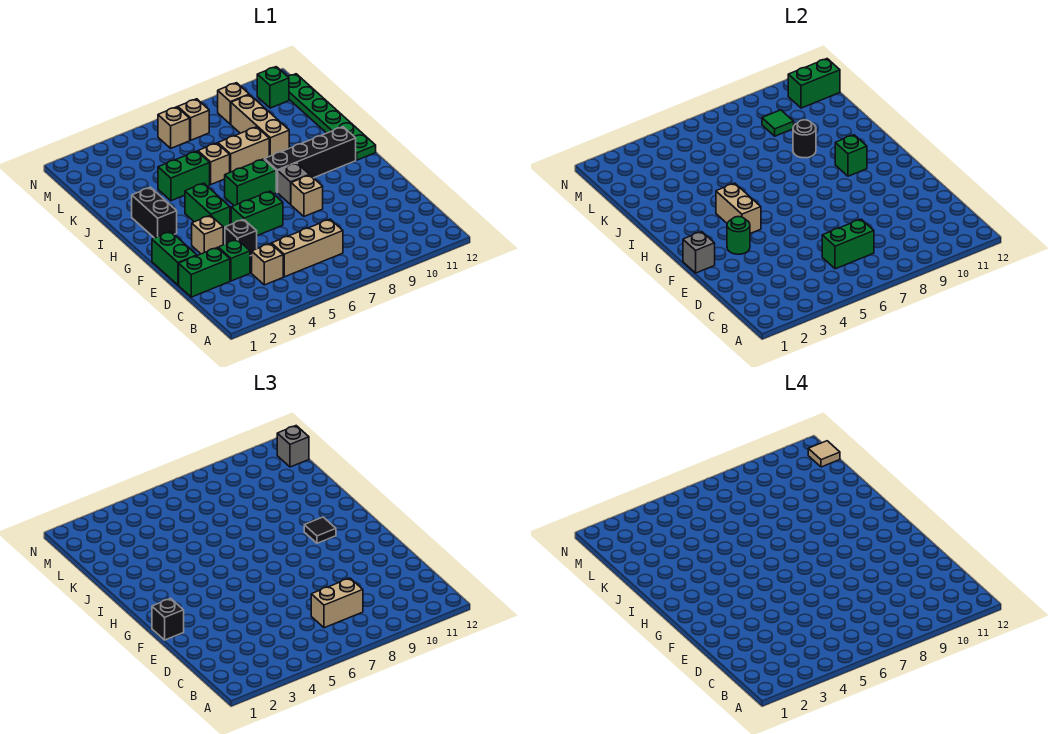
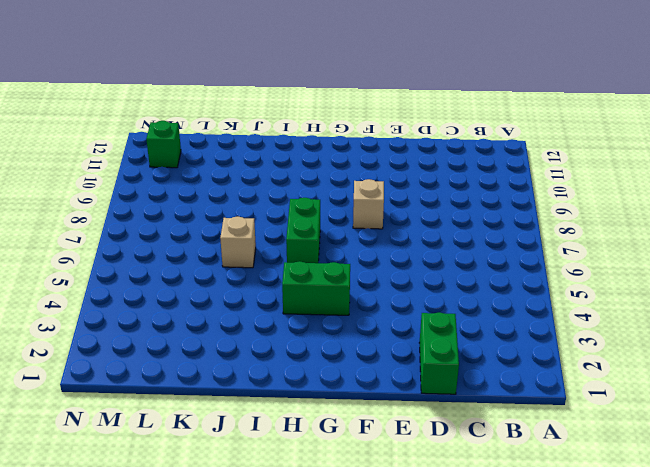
none -> tan 1x1 brick [251,243,283,285]
none -> tan 1x3 brick [271,219,343,277]
none -> green 1x1 brick [218,240,250,281]
none -> green 1x2 brick [152,232,197,285]

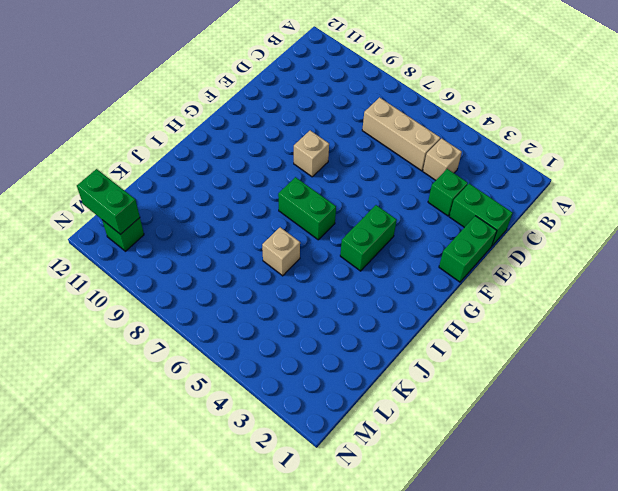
none -> black 1x1 brick [225,219,257,256]
none -> tan 1x1 brick [192,215,223,254]
none -> green 1x2 brick [231,191,283,236]
none -> grey 1x1 brick [278,163,309,204]

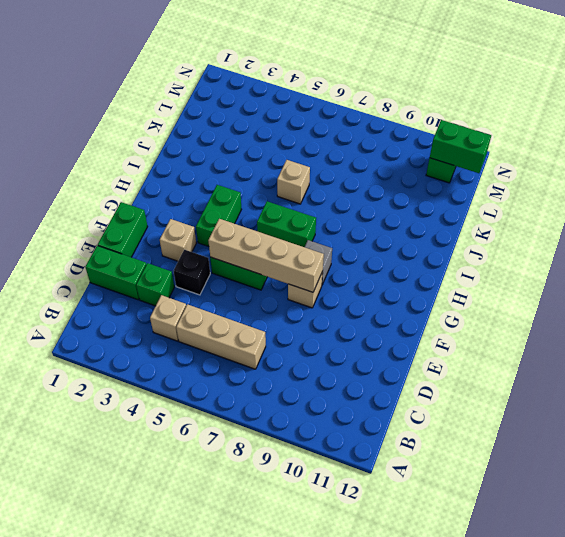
tan 1x4 brick [208,219,324,292] -> none
none -> black 1x2 brick [132,187,177,238]
none -> black 1x4 brick [264,127,356,193]
none -> green 1x6 plate [288,74,376,160]
none -> green 1x2 brick [158,151,210,201]

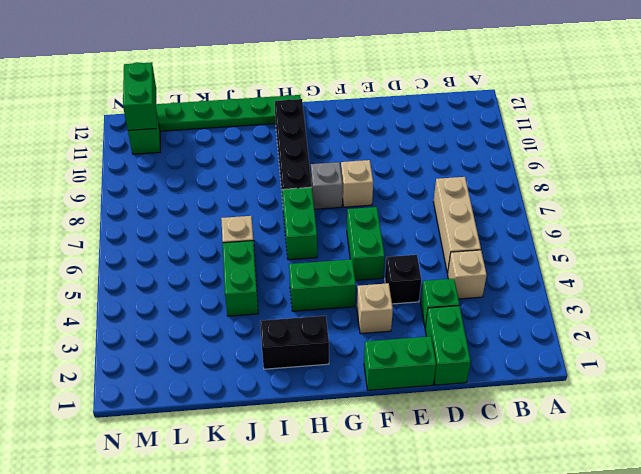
none -> tan 1x2 brick [218,127,269,172]
none -> tan 1x3 brick [231,95,289,156]
none -> tan 1x1 brick [158,107,190,148]
none -> tan 1x1 brick [178,99,209,140]

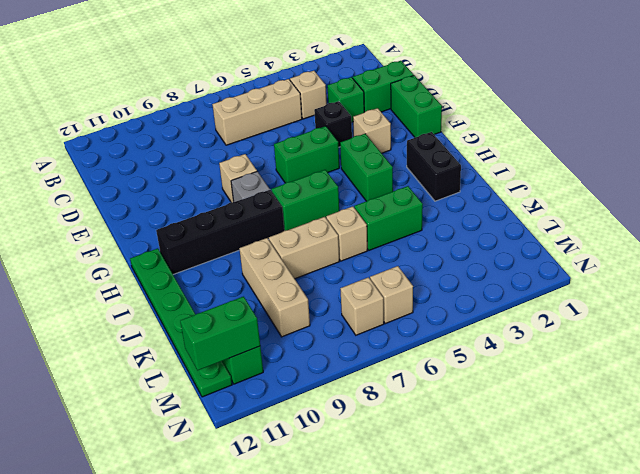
none -> tan 1x1 brick [218,83,249,124]
none -> green 1x2 brick [822,219,874,269]
none -> grey 1x1 brick [683,232,715,273]
none -> green 1x1 round brick [727,217,750,254]

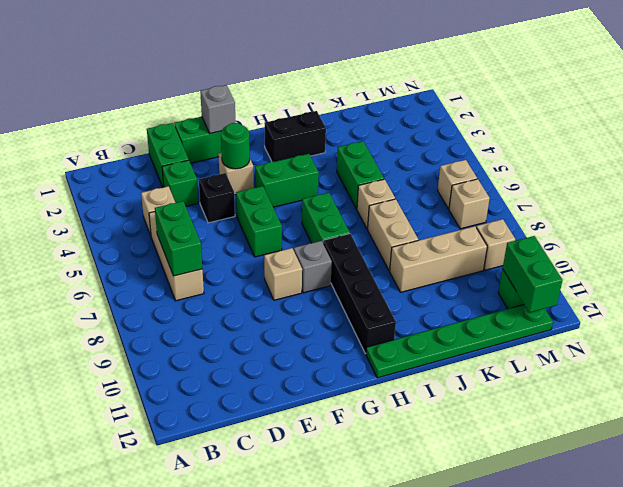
none -> tan 1x2 brick [716,183,761,234]
none -> green 1x1 brick [835,135,867,176]
none -> black 1x1 round brick [793,120,816,158]
none -> green 1x1 tile [762,110,794,136]

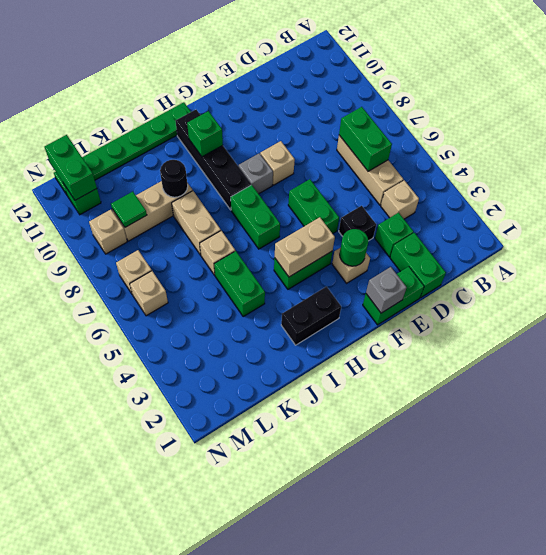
none -> tan 1x2 brick [311,578,363,628]
none -> black 1x1 brick [152,599,184,640]
none -> black 1x1 tile [304,517,336,543]
none -> grey 1x1 brick [277,426,309,467]

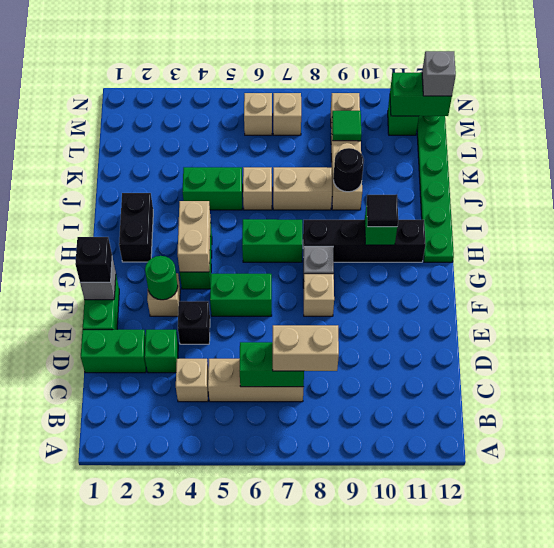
none -> tan 1x1 tile [808,441,840,467]

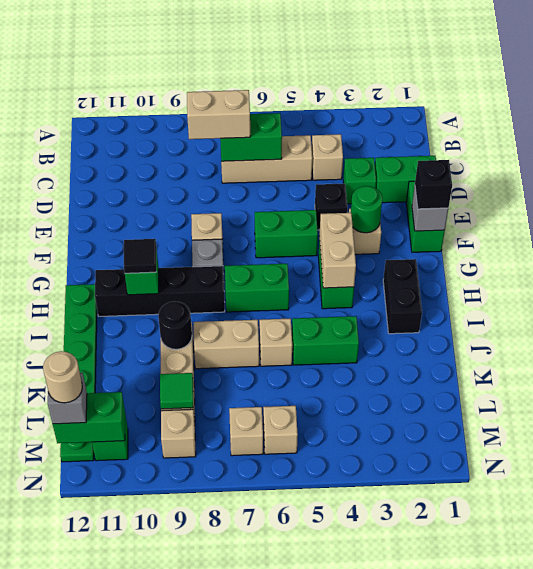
tan 1x1 round brick [43,351,82,403] -> tan 1x1 tile [808,441,840,467]

